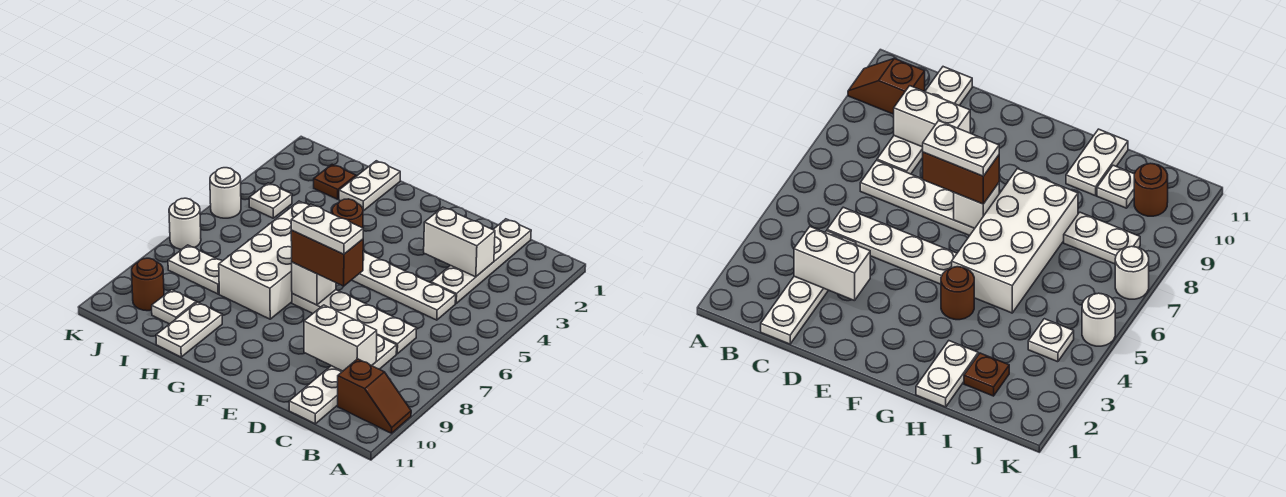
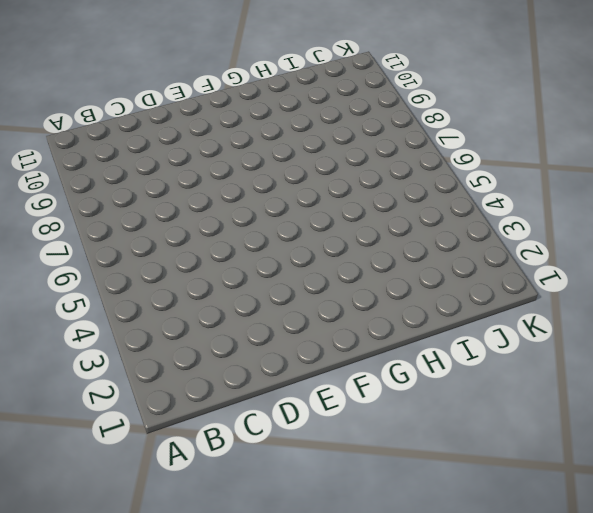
none -> brown 1x2 slope [338,359,411,433]
none -> white 1x4 plate [431,219,531,303]
none -> white 1x4 plate [352,251,456,320]

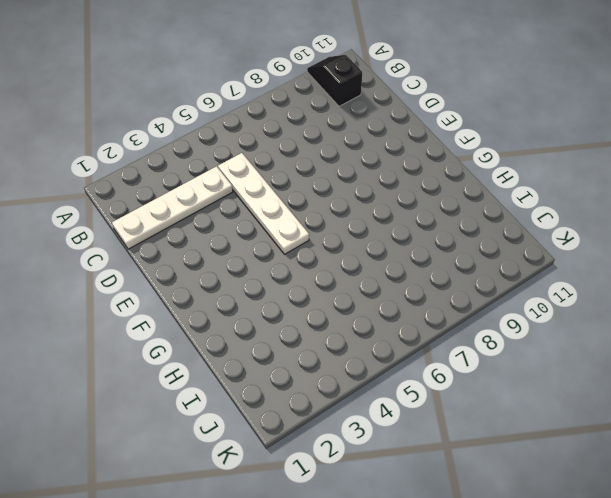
black 1x2 slope [307,55,362,106] -> brown 1x2 slope [338,359,411,433]
none -> white 1x4 plate [292,290,417,354]
none -> white 1x4 plate [289,335,397,424]
none -> brown 1x1 round brick [332,199,363,228]

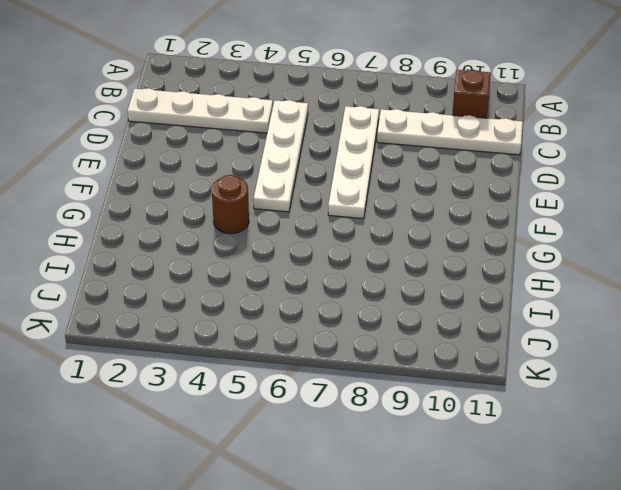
none -> white 2x4 brick [219,201,309,319]
none -> white 1x2 plate [339,161,400,211]
none -> white 1x2 plate [156,302,222,357]

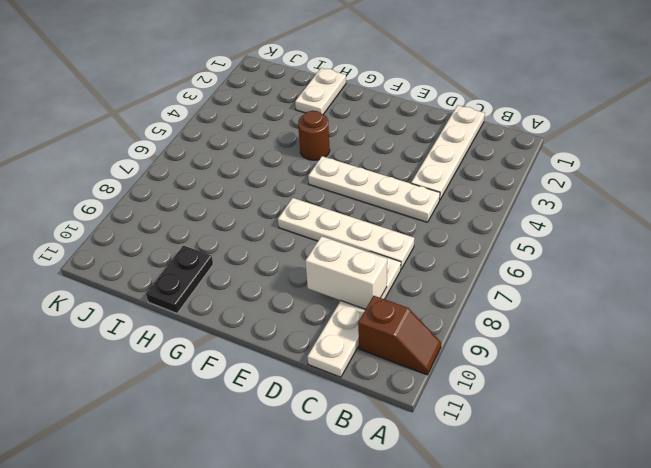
black 1x2 plate [146,246,213,313] -> white 1x2 plate [156,302,222,357]
none -> white 2x4 brick [219,201,309,319]
none -> brown 1x1 plate [314,164,356,199]
none -> white 1x2 plate [168,245,222,294]

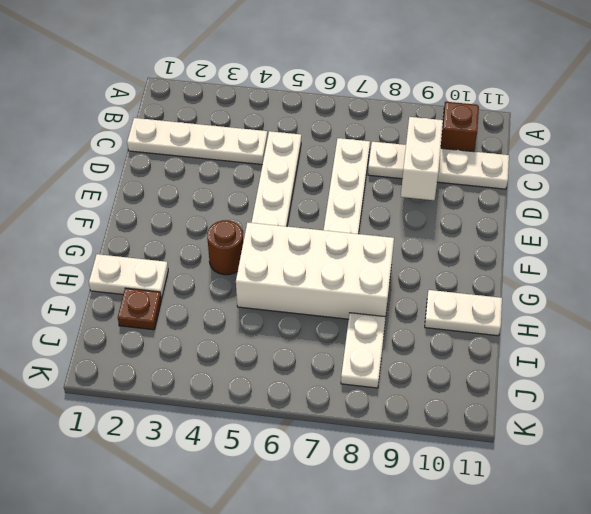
none -> white 1x1 plate [152,290,196,324]
none -> white 1x1 plate [249,183,292,218]
none -> brown 1x1 round brick [132,258,164,311]

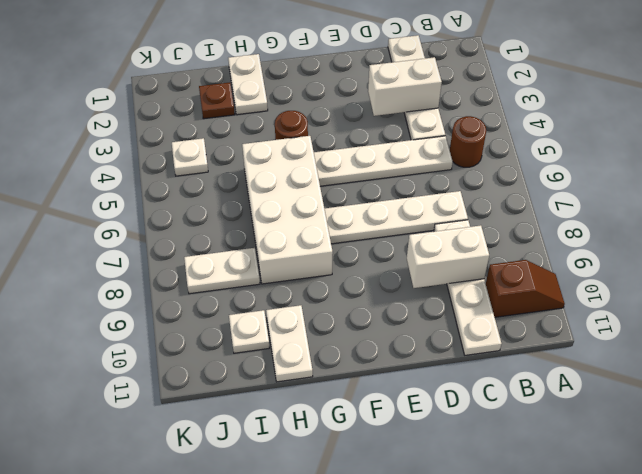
brown 1x1 round brick [450,116,486,167] -> brown 1x1 round brick moved to [132,258,164,311]
none -> white 1x1 round brick [210,168,241,218]
none -> white 1x1 round brick [169,198,201,249]
none -> white 1x1 brick [292,262,336,305]

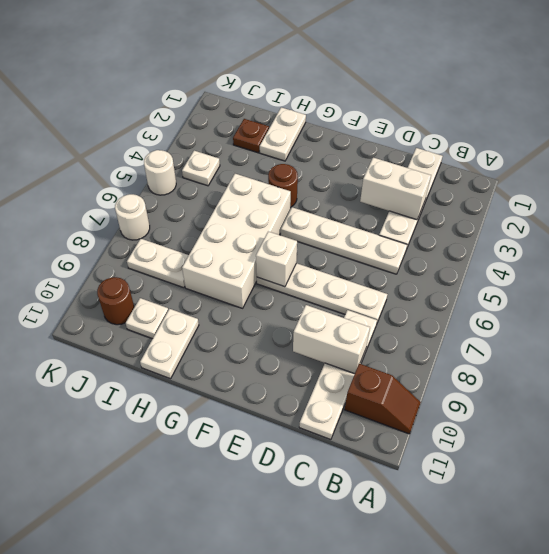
none -> brown 1x2 brick [291,230,363,286]
none -> white 1x2 plate [291,204,363,254]

